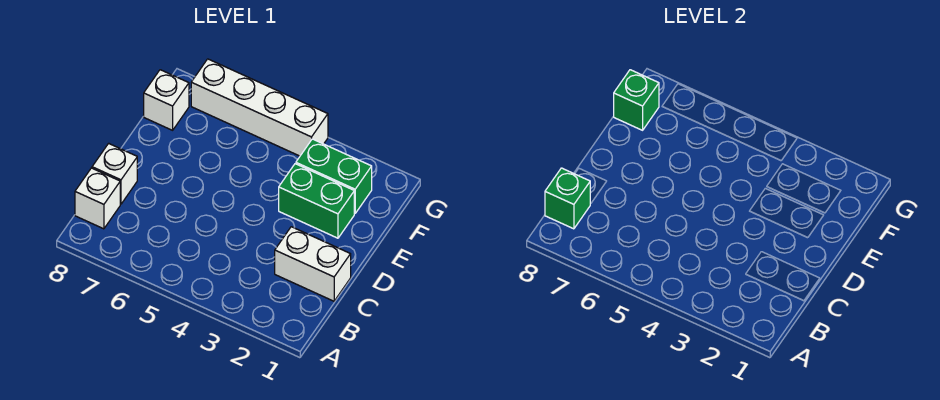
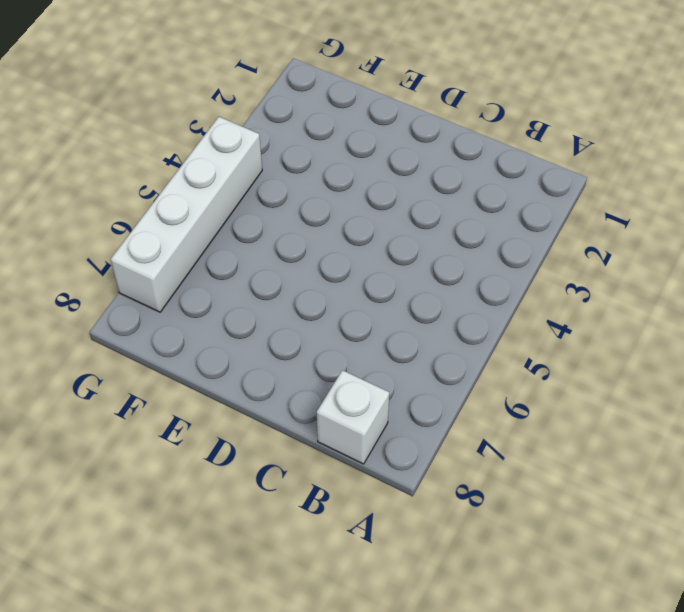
none -> white 1x2 brick [275,227,351,301]
none -> white 1x1 brick [92,143,137,204]

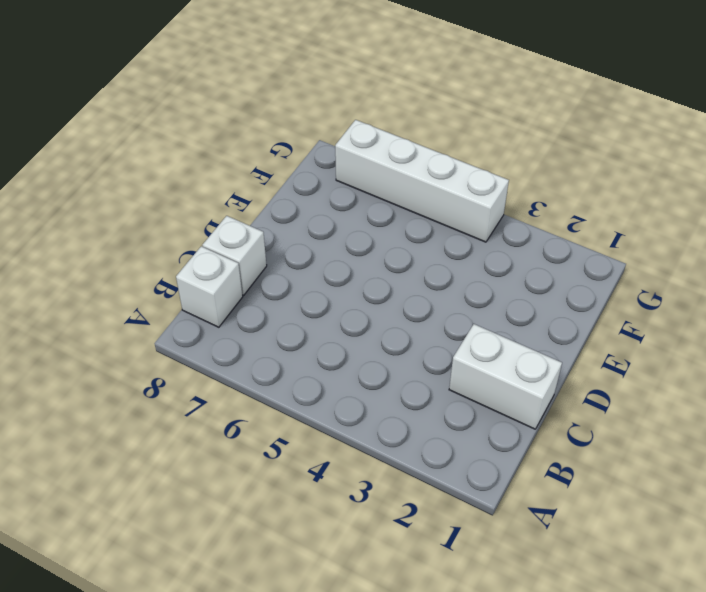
none -> green 1x2 brick [279,164,354,238]
none -> green 1x2 brick [296,139,372,213]

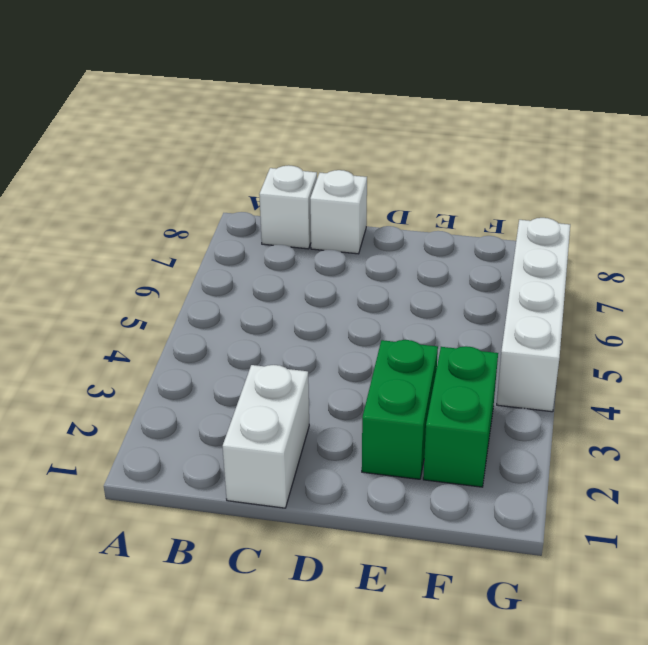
none -> white 1x1 brick [144,70,189,130]
none -> green 1x1 brick [545,168,590,229]

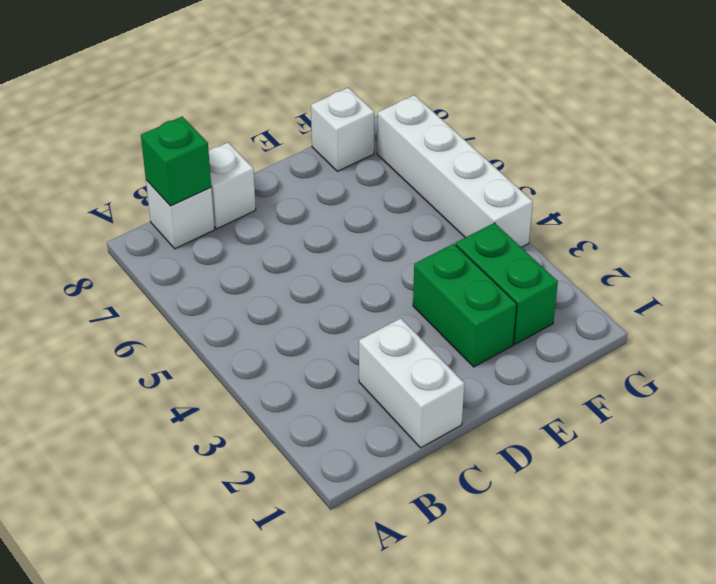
none -> green 1x1 brick [614,70,659,130]

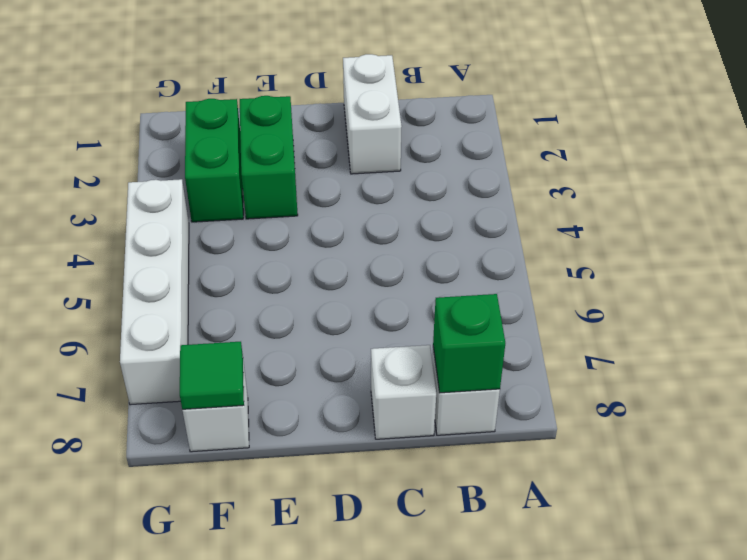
green 1x1 tile [180,342,244,409] -> green 1x1 brick [614,70,659,130]

